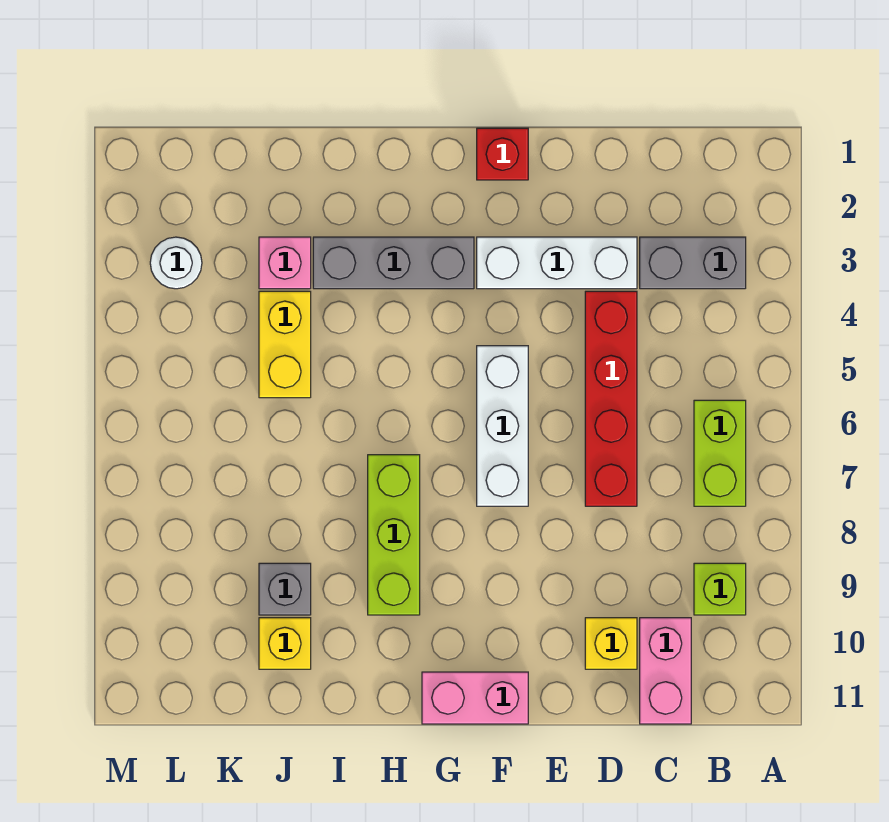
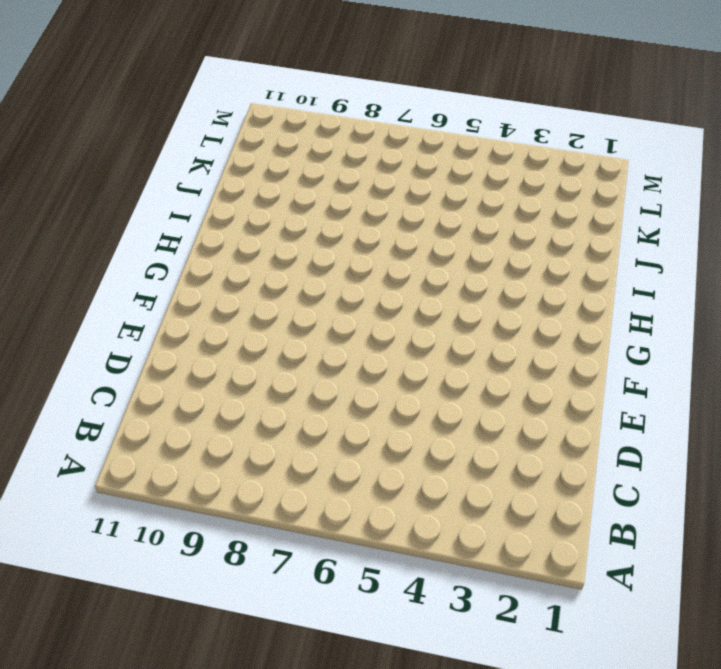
none -> grey 1x2 brick [640,237,746,289]
none -> lime 1x2 brick [694,400,746,506]
none -> lime 1x1 brick [694,563,746,615]

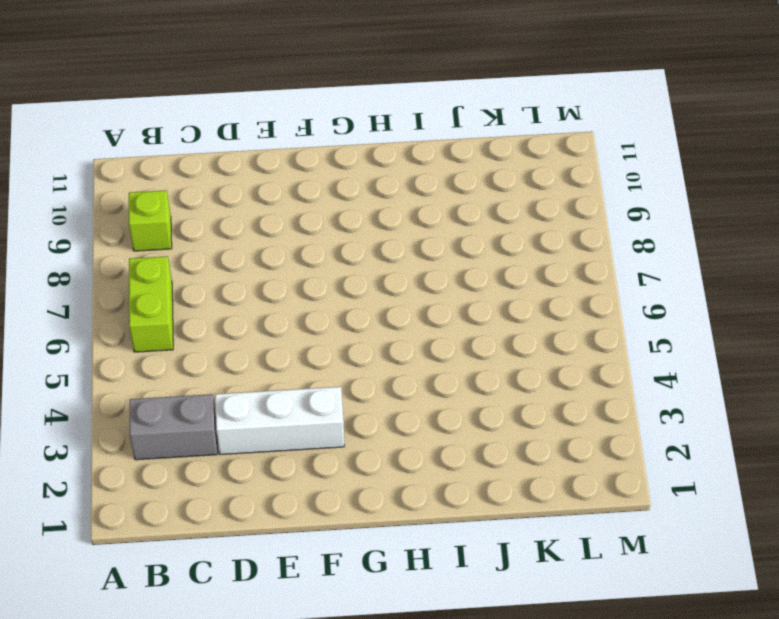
none -> pink 1x2 brick [640,618,691,724]
none -> red 1x4 brick [585,291,637,506]
none -> yellow 1x1 brick [585,618,637,669]

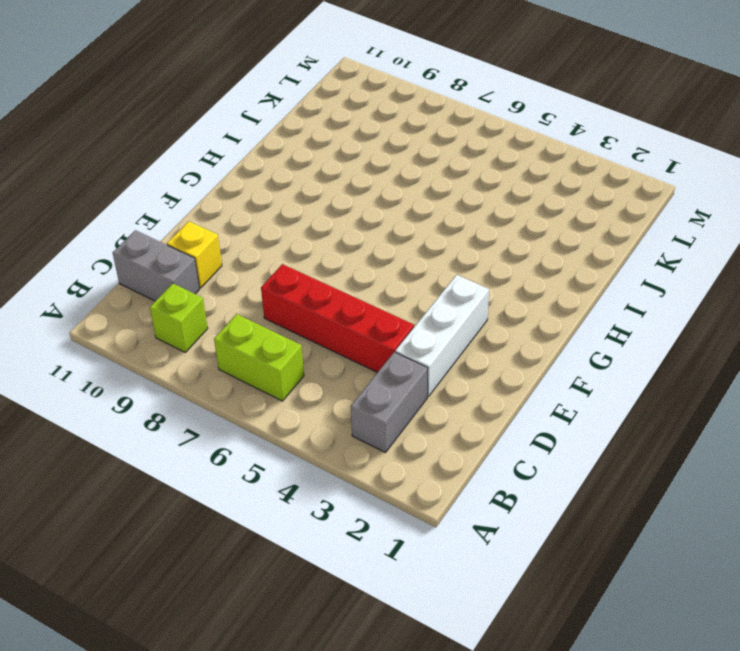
grey 1x2 brick [113,230,200,301] -> pink 1x2 brick [640,618,691,724]
none -> red 1x1 brick [477,128,528,180]
none -> white 1x3 brick [477,346,528,506]
none -> pink 1x2 brick [422,672,528,724]

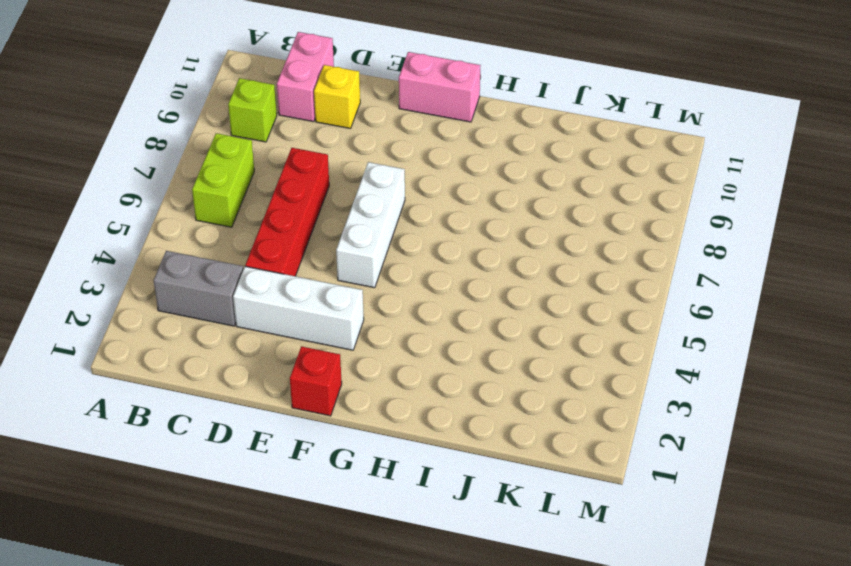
none -> grey 1x3 brick [313,237,474,289]
none -> lime 1x3 brick [368,455,420,615]
none -> pink 1x1 brick [259,237,311,289]

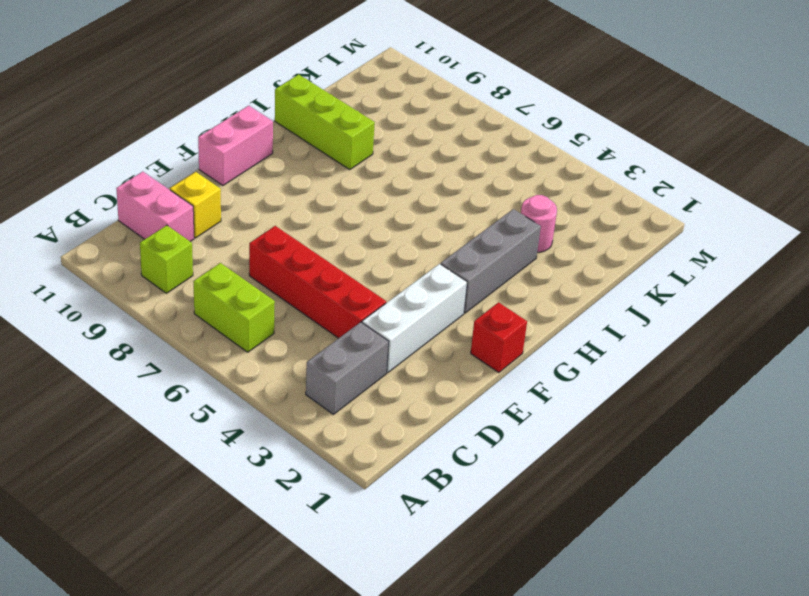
lime 1x3 brick [275,74,375,169] -> lime 1x3 brick moved to [368,455,420,615]
pink 1x1 round brick [521,195,557,252] -> pink 1x1 brick [259,237,311,289]
none -> white 1x3 brick [477,346,528,506]
none -> yellow 1x2 brick [259,291,311,398]
none -> grey 1x1 brick [259,563,311,615]

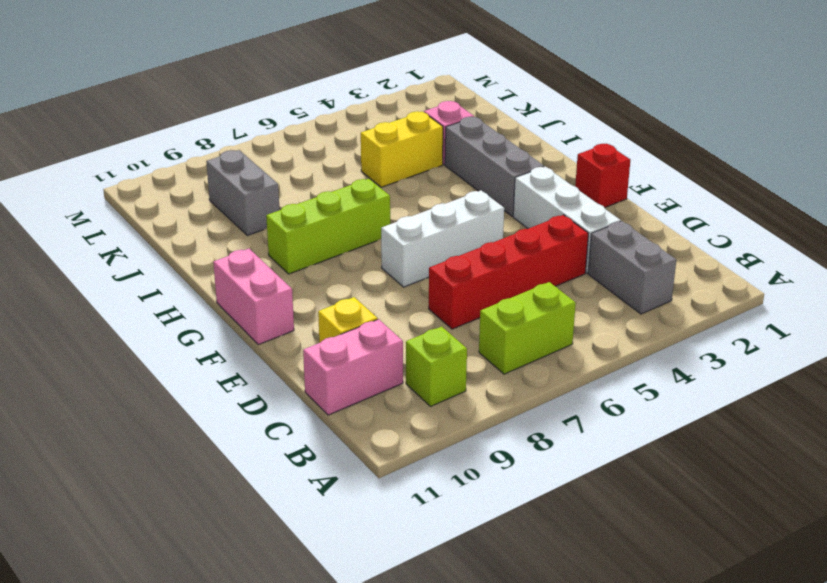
grey 1x2 brick [206,150,280,236] -> grey 1x1 brick [259,563,311,615]
none -> yellow 1x1 brick [259,618,311,669]
none -> white 1x1 round brick [150,237,202,289]

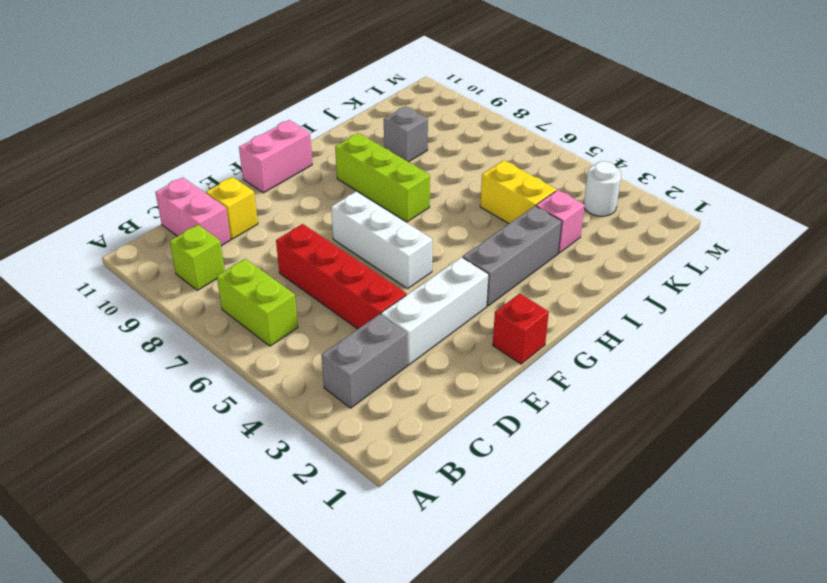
none -> yellow 1x1 brick [259,618,311,669]

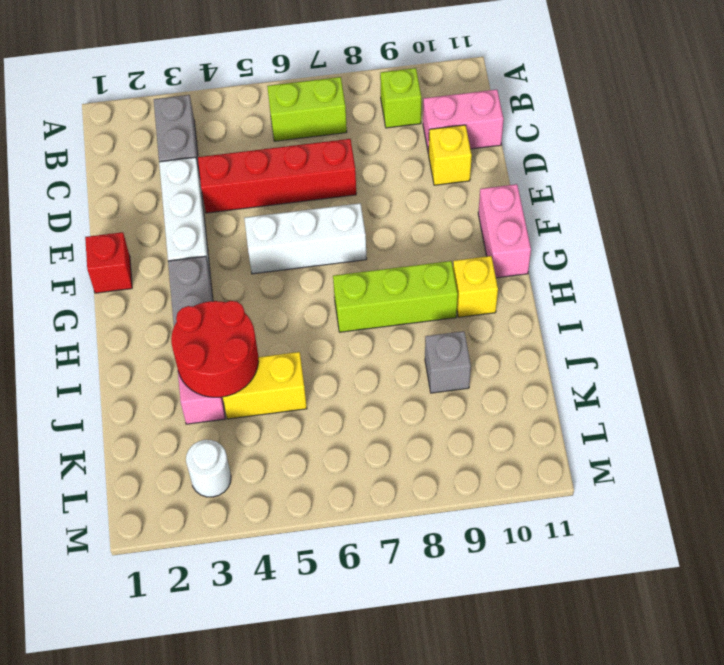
yellow 1x1 brick [453,256,498,317] -> yellow 1x1 brick moved to [259,618,311,669]
red 2x2 round brick [171,301,259,398] -> none

